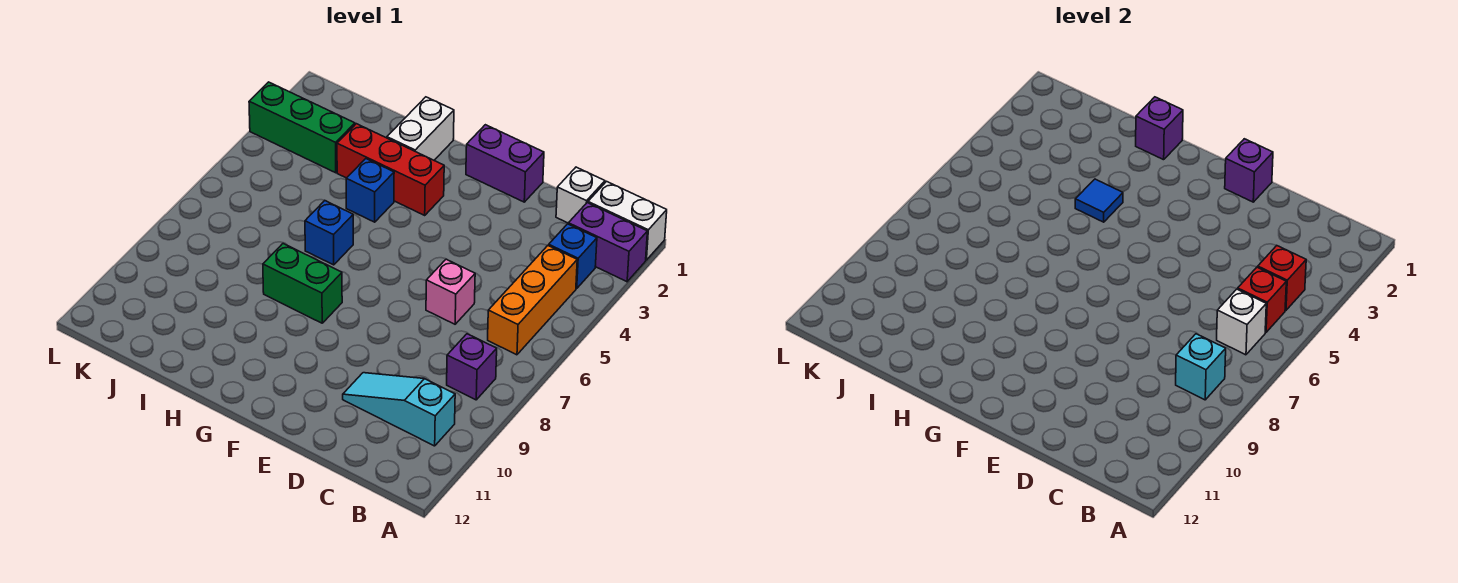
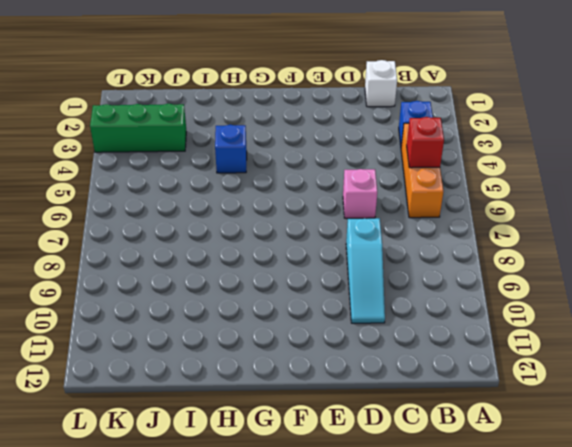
cyan 1x3 slope [346,218,385,323] -> cyan 1x3 slope turned to [343,373,455,446]
none -> white 1x2 brick [588,181,667,260]
none -> purple 1x2 brick [568,203,648,282]
none -> purple 1x1 brick [447,334,497,400]

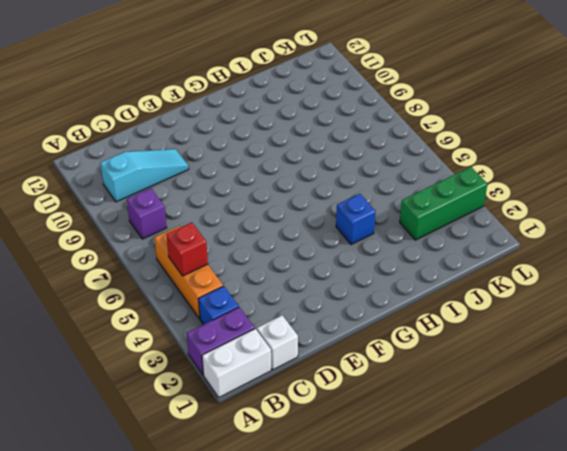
none -> pink 1x1 brick [426,259,475,324]
none -> purple 1x2 brick [466,125,544,202]
none -> red 1x3 brick [337,124,444,215]

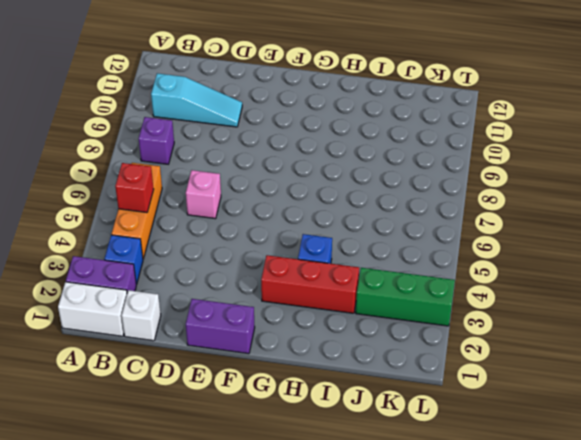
none -> green 1x2 brick [263,244,342,323]
none -> white 1x2 brick [387,97,454,160]
none -> blue 1x1 brick [305,201,353,265]

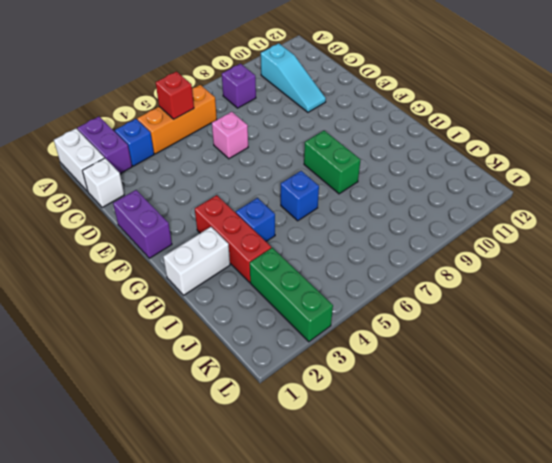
none -> red 1x1 brick [1258,246,1306,310]
none -> white 1x1 brick [1217,289,1266,355]
none -> cyan 1x1 brick [1176,334,1226,400]

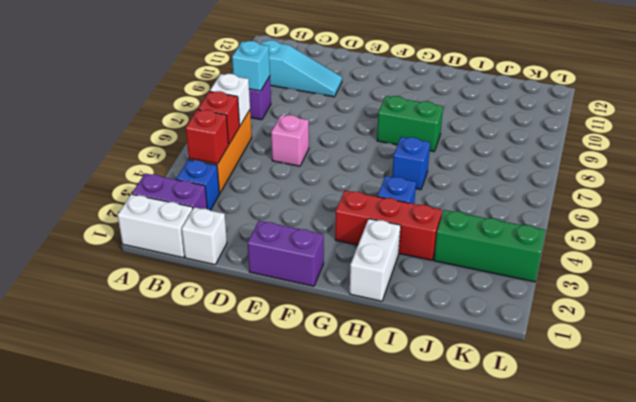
none -> purple 1x1 brick [1225,139,1273,202]
none -> purple 1x1 brick [1136,97,1183,160]
none -> blue 1x1 tile [1075,179,1123,222]

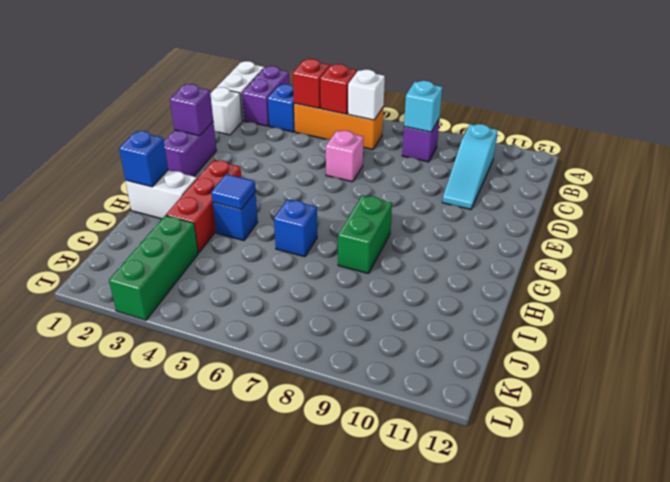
blue 1x1 brick [119,131,168,187] -> purple 1x1 brick [1136,97,1183,160]

